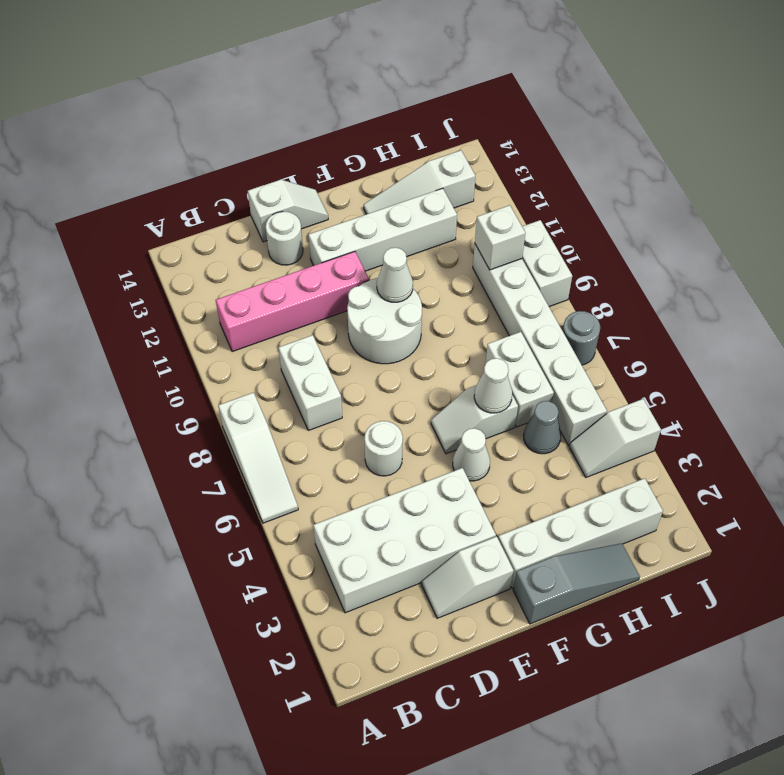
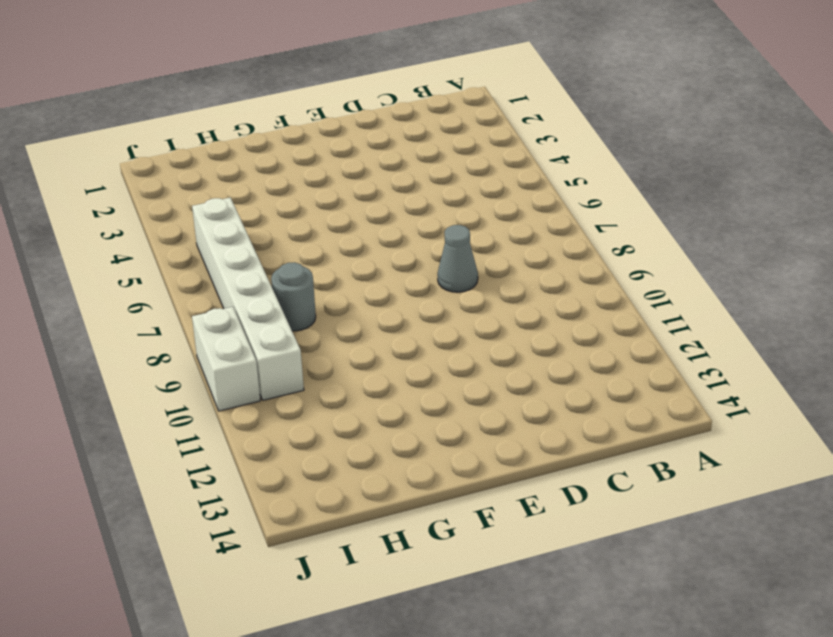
grey 1x1 cone [437,225,478,292] -> grey 1x1 cone moved to [524,401,561,454]
grey 1x1 round brick [271,262,316,331] -> grey 1x1 round brick moved to [562,311,600,365]
none -> white 1x3 slope [218,393,298,523]
none -> white 2x4 brick [313,468,496,613]
none -> pink 1x4 brick [216,252,369,352]

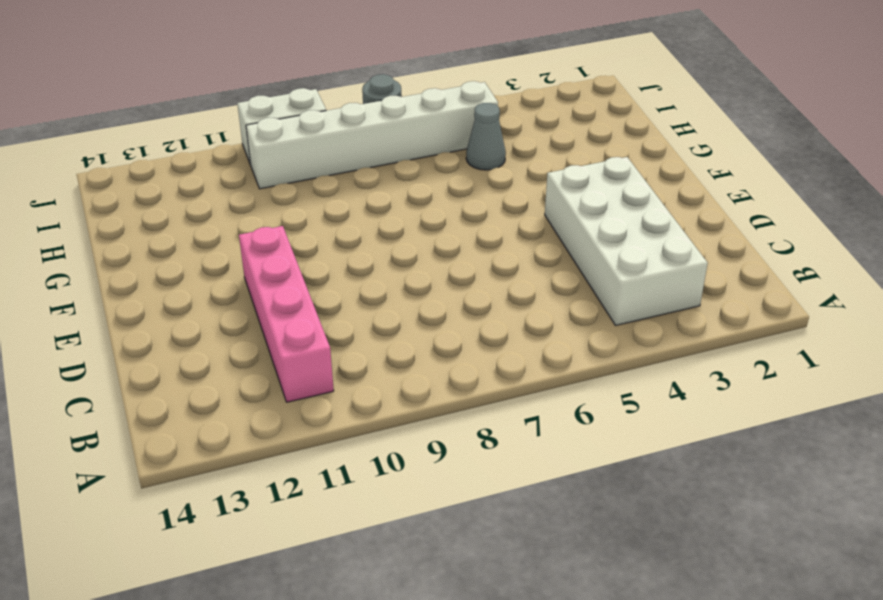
none -> white 1x3 slope [218,393,298,523]
none -> white 1x2 brick [279,335,342,430]
none -> white 1x2 slope [422,537,514,618]

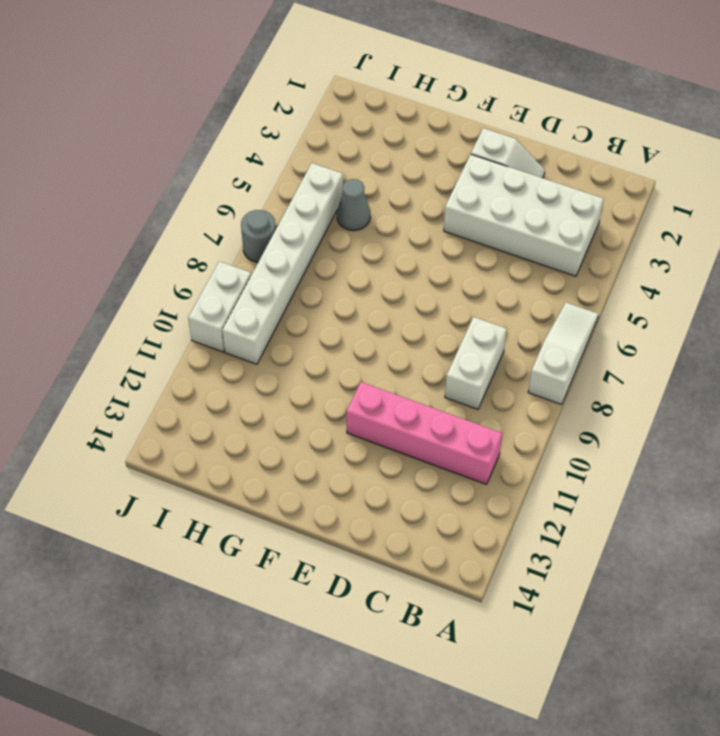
none -> white 1x1 round brick [364,421,403,476]
none -> white 1x1 round brick [266,212,303,265]
none -> white 1x2 slope [248,180,328,242]

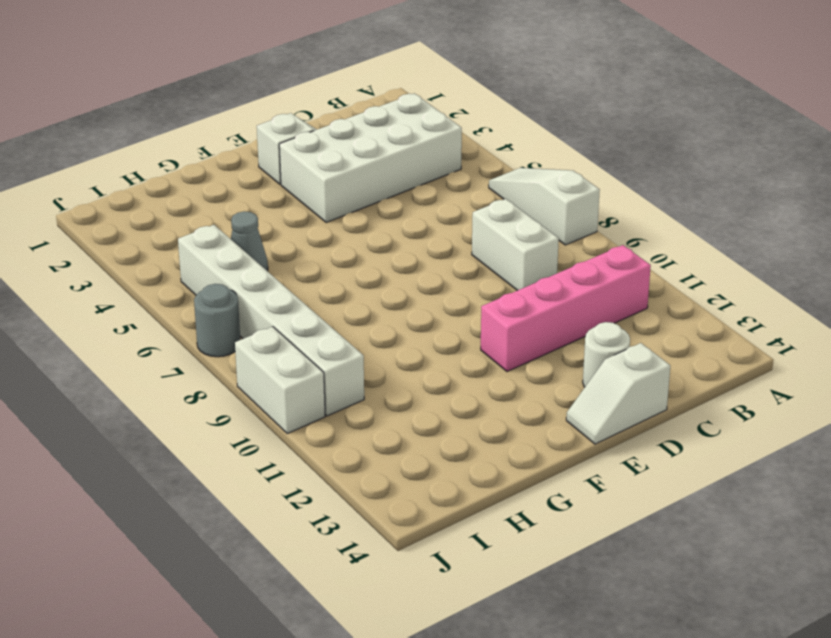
none -> white 1x1 round brick [364,421,403,476]
none -> white 2x2 round brick [347,278,422,364]
none -> white 1x4 brick [308,188,457,271]

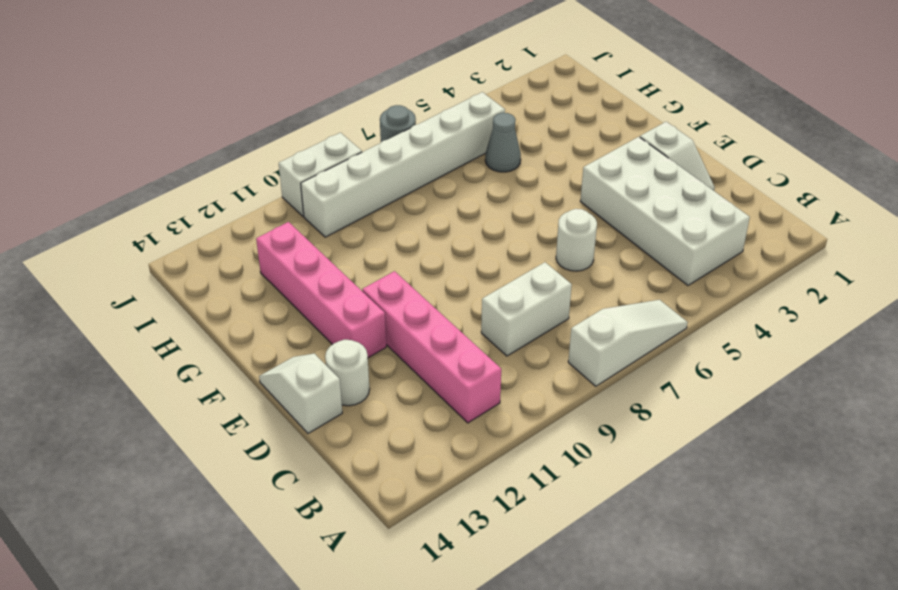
pink 1x4 brick [256,222,386,358] -> white 1x4 brick [308,188,457,271]
none -> white 2x2 round brick [347,278,422,364]
none -> grey 1x3 slope [513,543,640,624]
none -> white 1x4 brick [498,478,663,588]

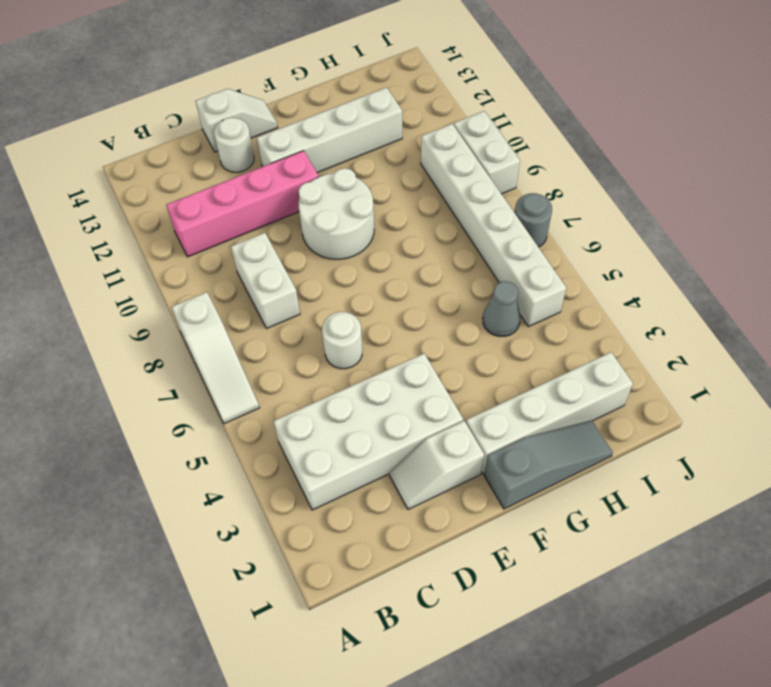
none -> white 1x1 cone [453,428,490,481]
none -> white 1x2 slope [431,385,518,454]
none -> white 1x3 slope [364,150,475,214]

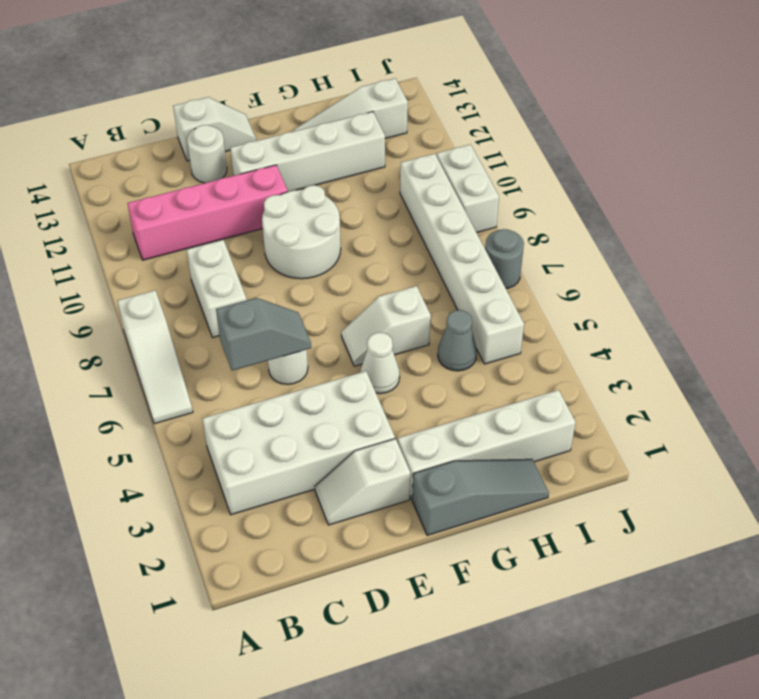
grey 1x2 slope [216,298,311,371] -> none
none -> white 1x2 brick [485,332,554,427]
none -> white 1x2 slope [569,399,661,477]
none -> white 1x1 cone [377,248,413,302]

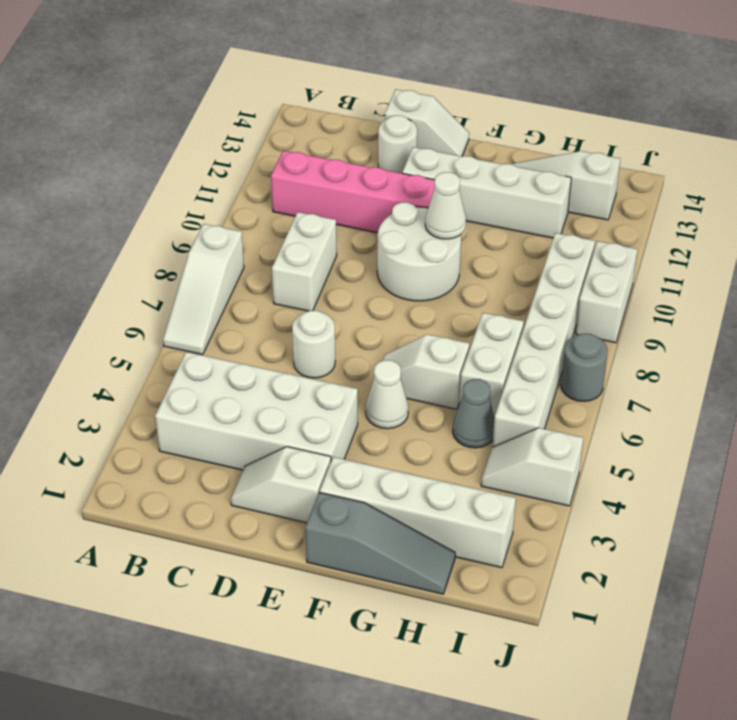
none -> white 1x1 cone [474,358,512,413]
none -> white 1x1 brick [475,205,525,270]

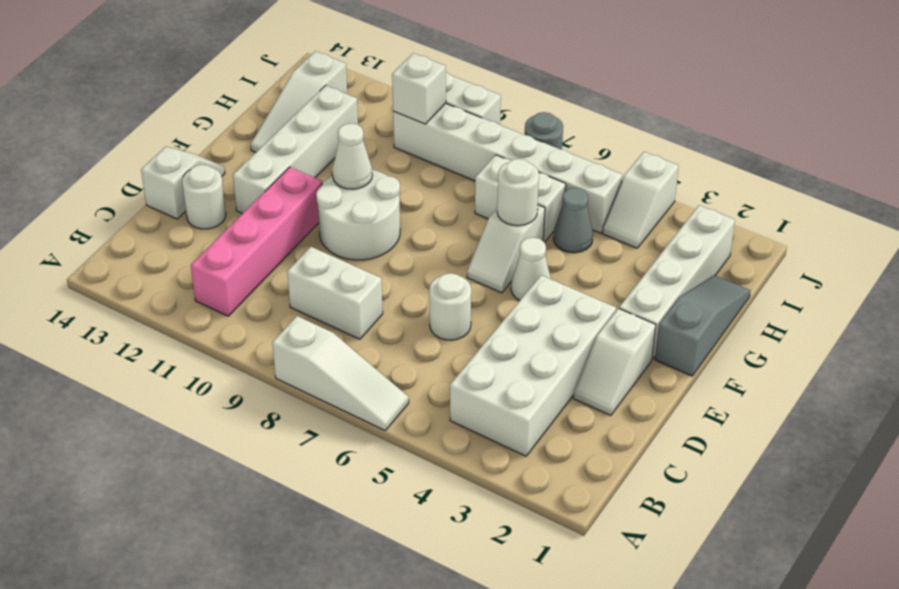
white 1x1 round brick [497,159,539,226] -> white 1x1 cone [474,358,512,413]

